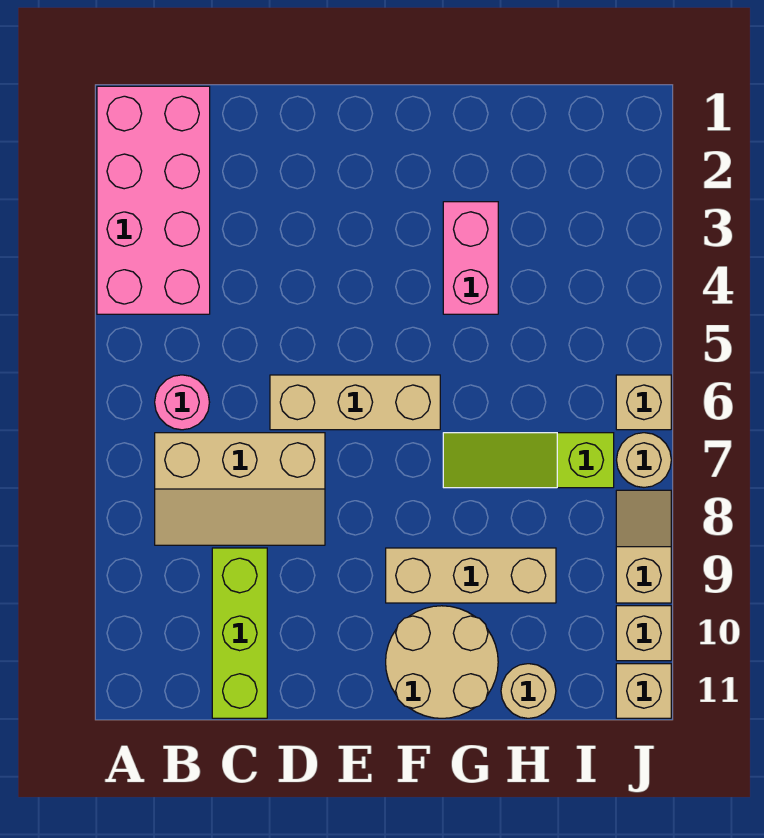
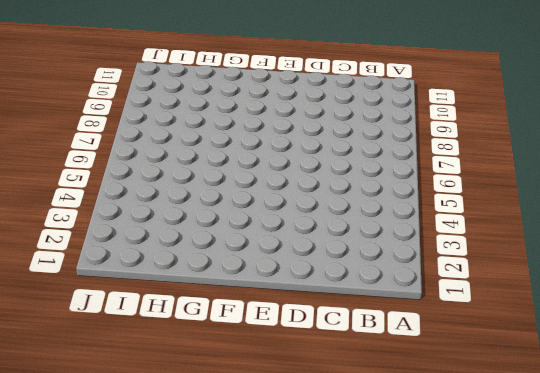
none -> pink 2x4 brick [97,86,210,314]
none -> pink 1x1 round brick [155,375,210,430]
none -> tan 2x3 slope [155,433,325,545]

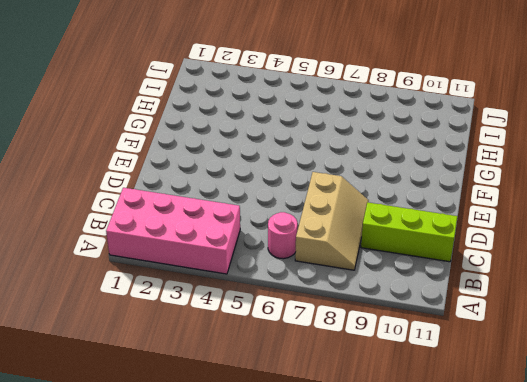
none -> tan 1x3 brick [270,375,440,430]
none -> tan 1x3 brick [386,548,556,603]
none -> tan 2x2 round brick [386,606,498,718]

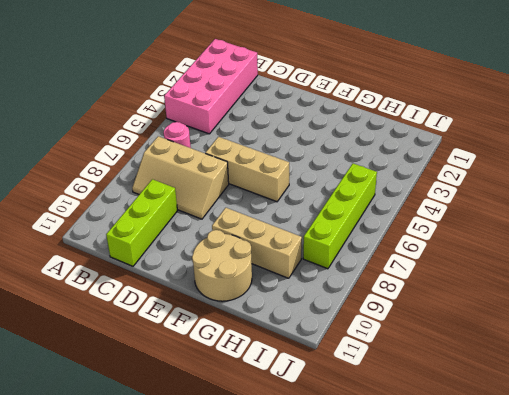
lime 1x4 brick [303,164,377,269] -> lime 1x3 slope [443,433,614,488]
none -> pink 1x2 brick [443,202,498,314]
none -> tan 1x1 round brick [501,664,556,718]
none -> tan 1x1 brick [616,375,671,430]

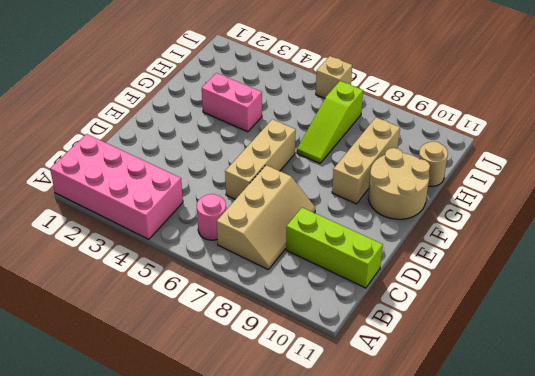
none -> tan 1x1 round brick [617,433,671,487]
none -> tan 1x2 slope [616,490,671,603]
none -> tan 1x1 brick [616,606,671,661]

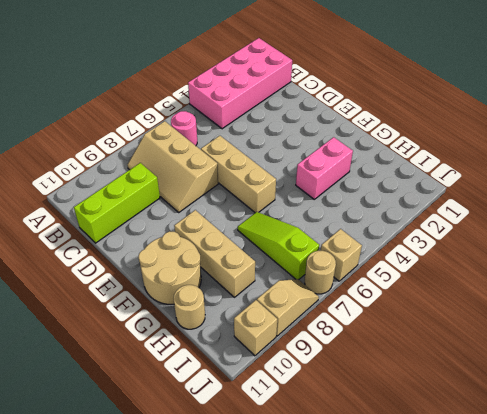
none -> tan 1x1 brick [616,664,671,718]

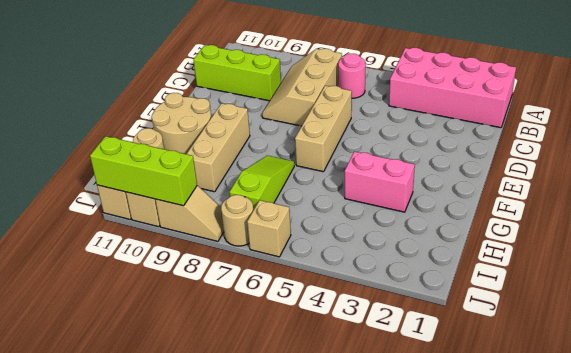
lime 1x3 brick [90,136,197,206] -> none

